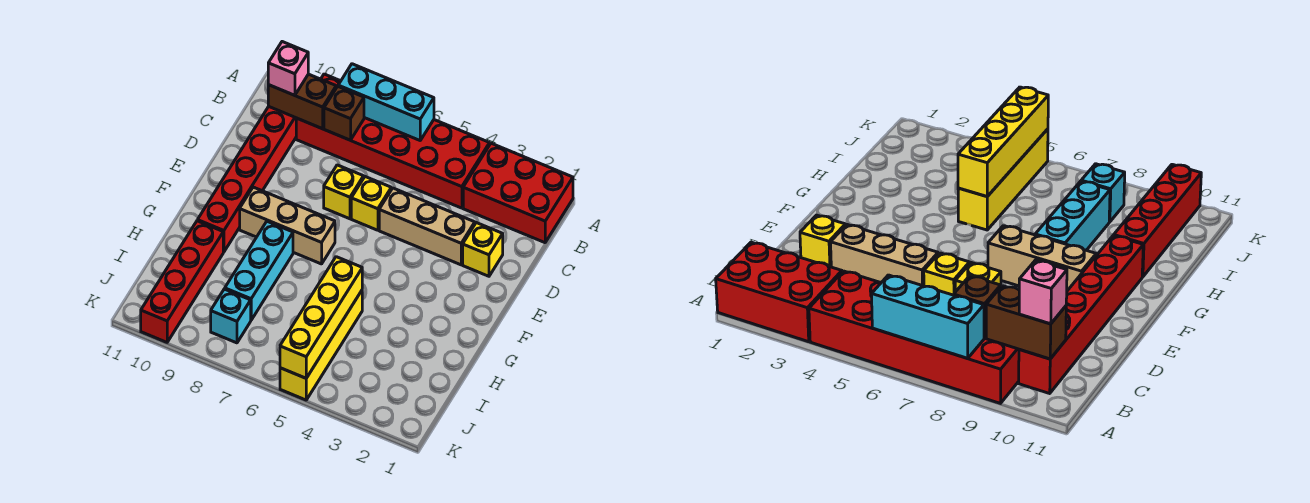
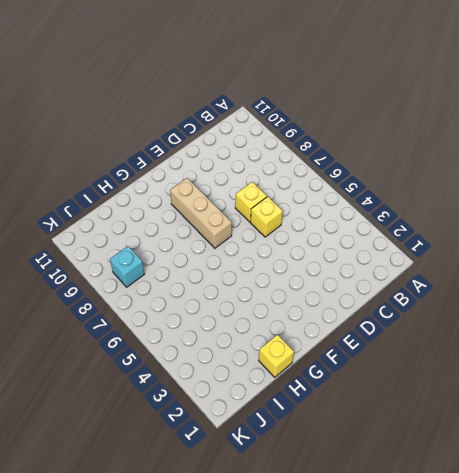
yellow 1x1 brick [259,335,294,377] -> yellow 1x1 brick moved to [463,223,503,276]
none -> red 2x3 brick [463,143,573,243]
none -> red 2x6 brick [296,74,490,208]
none -> red 1x6 brick [198,106,296,252]

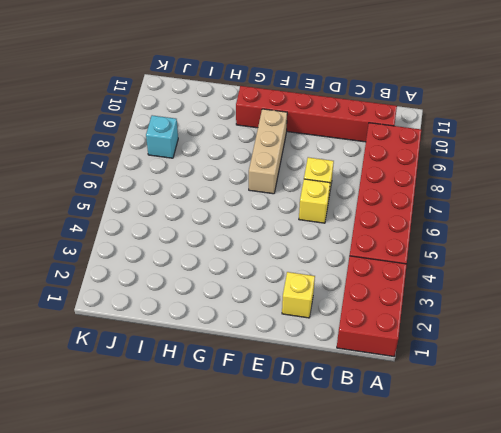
none -> tan 1x3 brick [379,188,475,265]
none -> cyan 1x3 brick [225,221,293,320]
none -> yellow 1x4 brick [280,291,362,400]

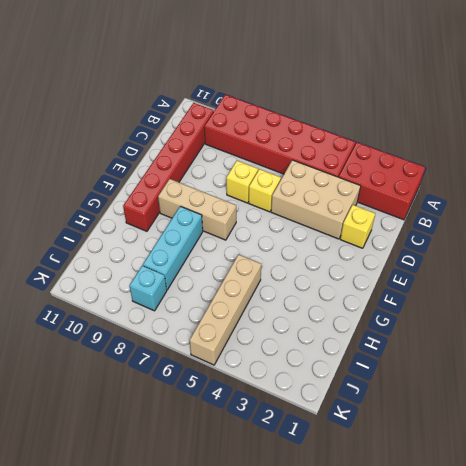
tan 2x3 brick [271,160,360,239] -> tan 1x3 brick [379,188,475,265]
tan 1x4 brick [189,255,261,365] -> yellow 1x4 brick [280,291,362,400]
none -> red 1x4 brick [141,221,223,342]
none -> cyan 1x3 brick [338,64,434,140]
none -> brown 1x1 brick [324,87,364,140]

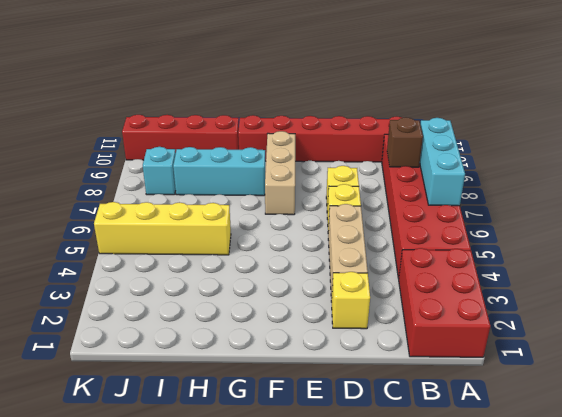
none -> brown 1x2 brick [268,74,336,129]
none -> yellow 1x4 brick [280,257,362,378]
none -> pink 1x1 brick [268,42,308,95]

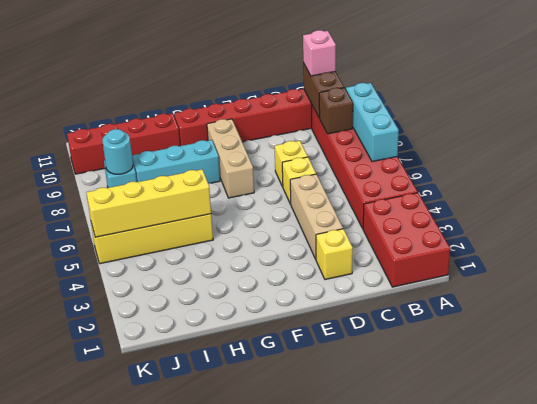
cyan 1x1 round brick [102,129,133,174] -> none

